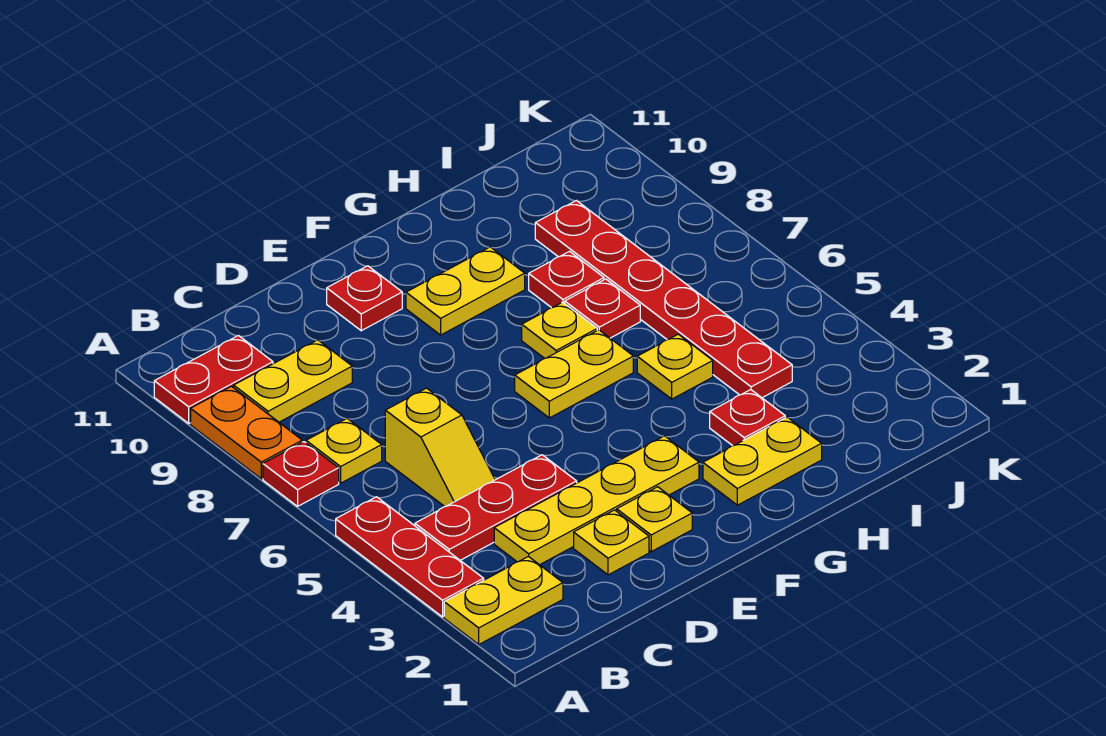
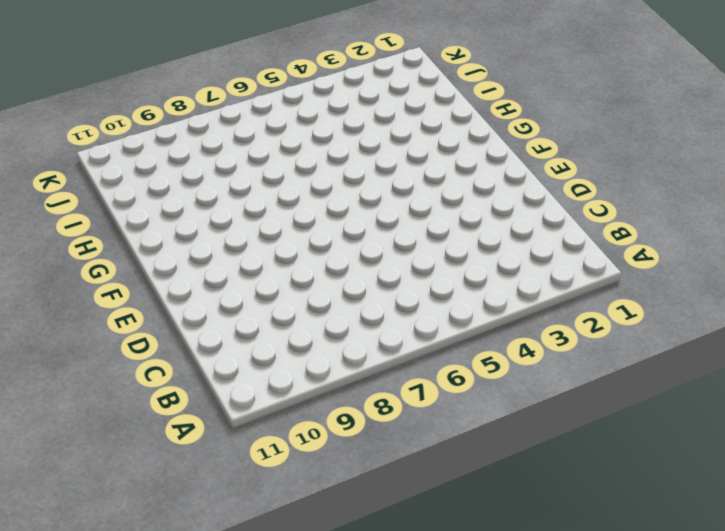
none -> yellow 1x2 plate [444,556,563,644]
none -> red 1x3 plate [336,497,484,617]
none -> red 1x1 plate [263,442,339,506]

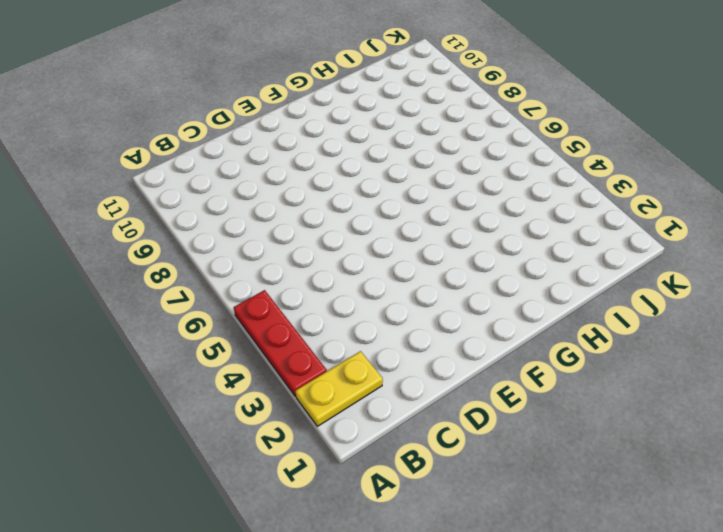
none -> red 1x1 plate [263,442,339,506]
none -> orange 1x2 plate [191,386,302,479]
none -> red 1x2 plate [154,336,273,423]

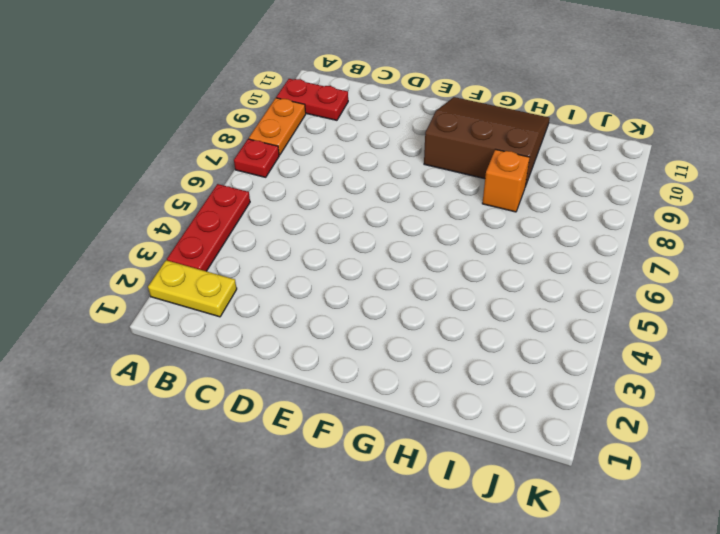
brown 3x3 slope [424,97,550,187] -> yellow 1x2 plate [406,247,525,335]
orange 1x1 brick [482,149,530,212] -> red 1x1 plate [529,251,604,308]
none -> red 1x3 plate [415,455,577,560]
none -> yellow 1x1 plate [306,419,382,483]
none -> yellow 1x2 plate [234,340,352,422]

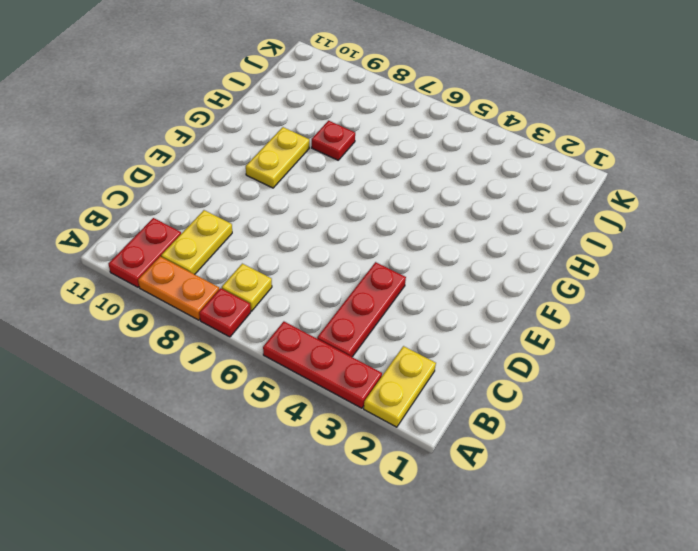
none -> yellow 1x4 plate [494,436,699,565]
none -> yellow 1x2 slope [385,388,495,507]
none -> yellow 1x1 plate [574,510,649,575]

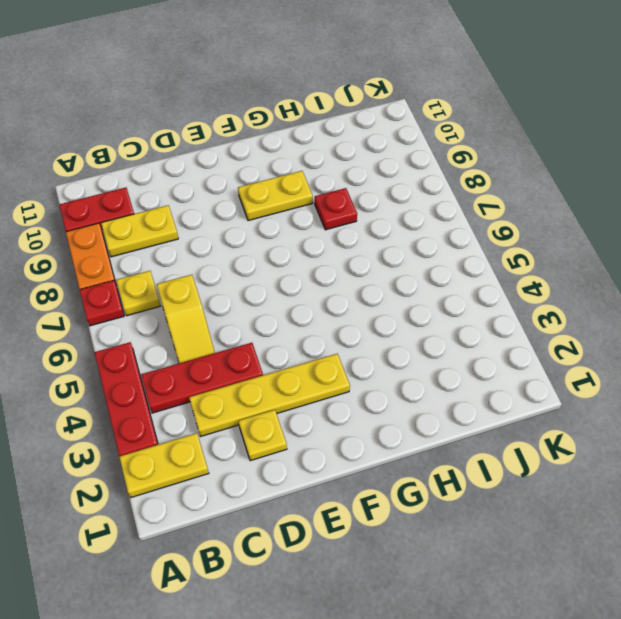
none -> yellow 1x1 plate [617,487,692,552]
none -> red 1x1 plate [327,266,402,331]
none -> yellow 1x2 plate [515,330,633,418]

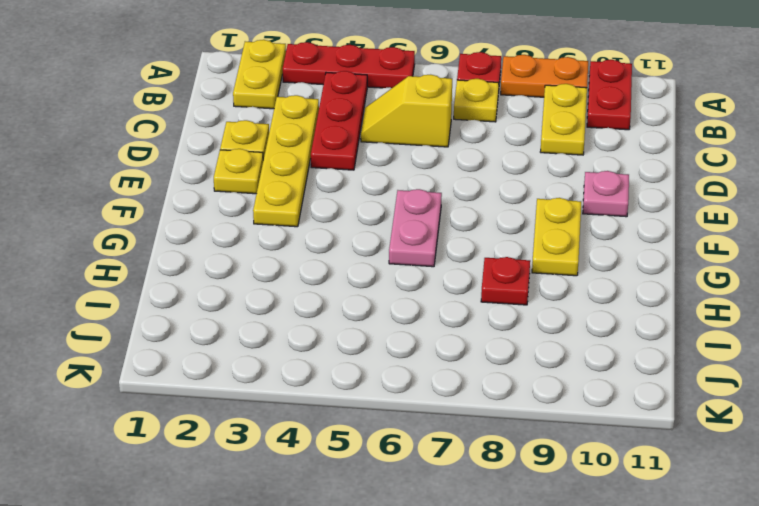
pink 1x1 plate [583,171,629,217] -> red 1x1 plate [327,266,402,331]
pink 1x2 plate [389,189,442,267] -> yellow 1x2 plate [515,330,633,418]
none -> yellow 1x2 plate [703,417,822,505]
none -> yellow 1x1 plate [522,302,597,358]
none -> red 1x1 plate [710,390,785,446]

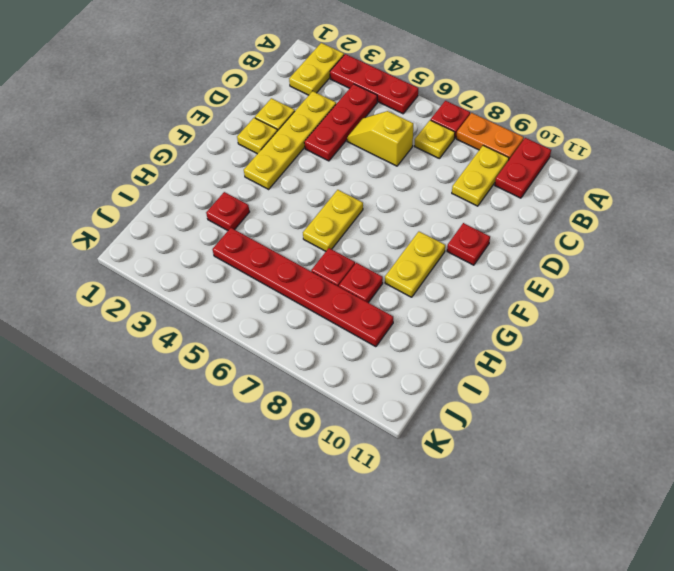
none -> yellow 1x2 plate [703,417,822,505]
none -> yellow 1x1 plate [522,302,597,358]
none -> yellow 1x1 plate [637,334,713,399]

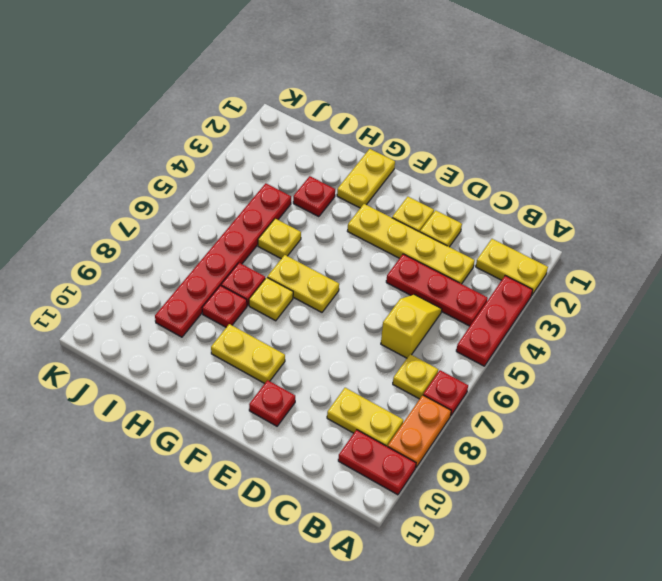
yellow 1x2 plate [337,149,395,208] -> yellow 1x2 plate turned to [703,417,822,505]

